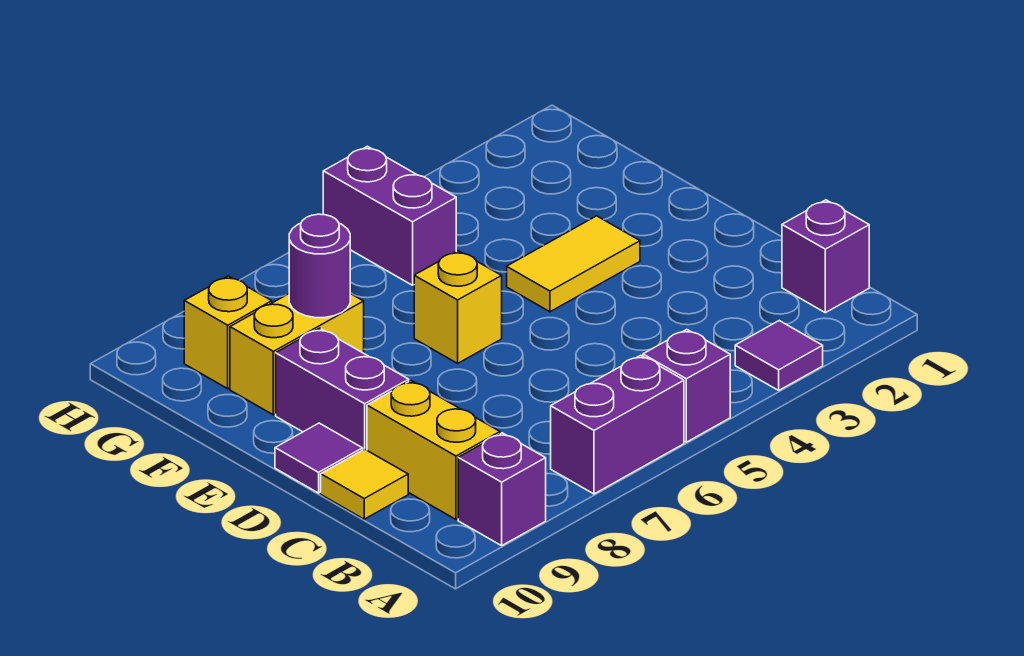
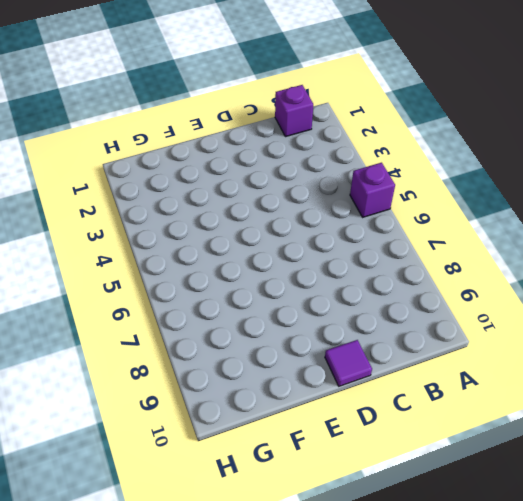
none -> purple 1x1 tile [735,321,823,390]
none -> purple 1x2 brick [551,355,684,494]
none -> purple 1x1 brick [458,433,546,546]

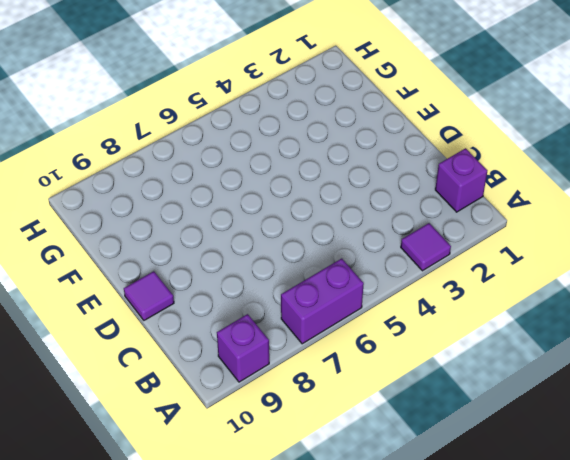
none -> purple 1x1 brick [643,330,730,442]
none -> yellow 1x2 brick [367,381,500,519]
none -> yellow 1x1 tile [321,449,408,519]

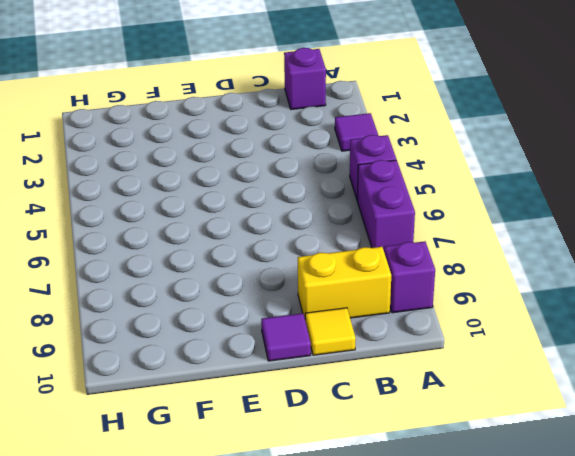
none -> purple 1x2 brick [276,328,409,450]
none -> yellow 1x2 tile [507,216,640,312]
none -> yellow 1x1 brick [414,251,502,363]

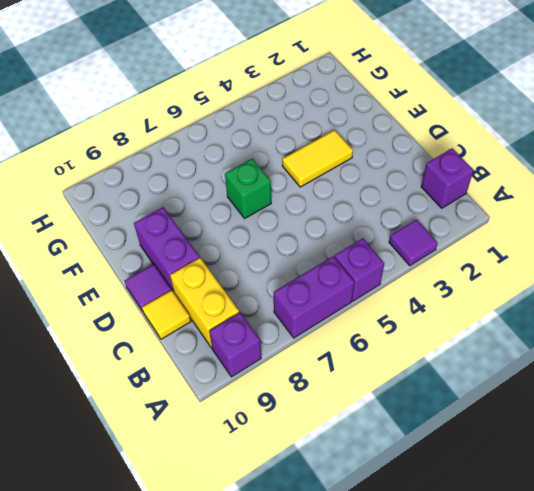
green 1x1 brick [225,159,271,218] -> yellow 1x1 brick [414,251,502,363]
none -> yellow 1x2 brick [230,294,364,415]
none -> purple 1x2 brick [323,146,456,285]
none -> yellow 1x1 brick [184,276,272,389]

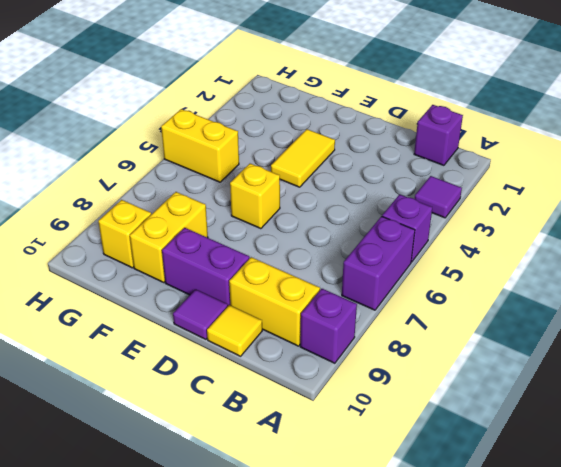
yellow 1x2 brick [161,109,239,182] -> purple 1x2 brick [323,146,456,285]
none -> purple 1x1 round brick [289,214,350,318]

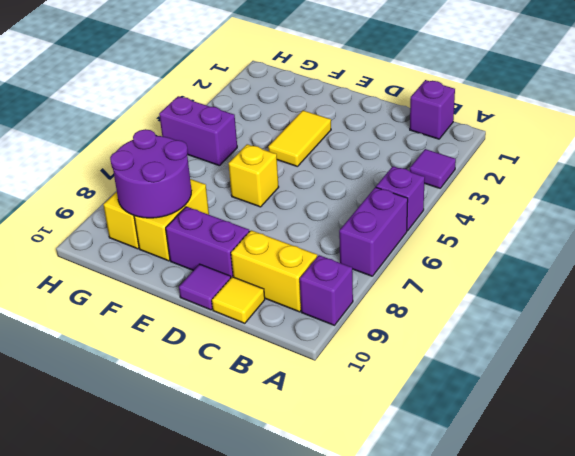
purple 2x2 round brick [110,129,191,218] -> purple 1x1 round brick [289,214,350,318]

